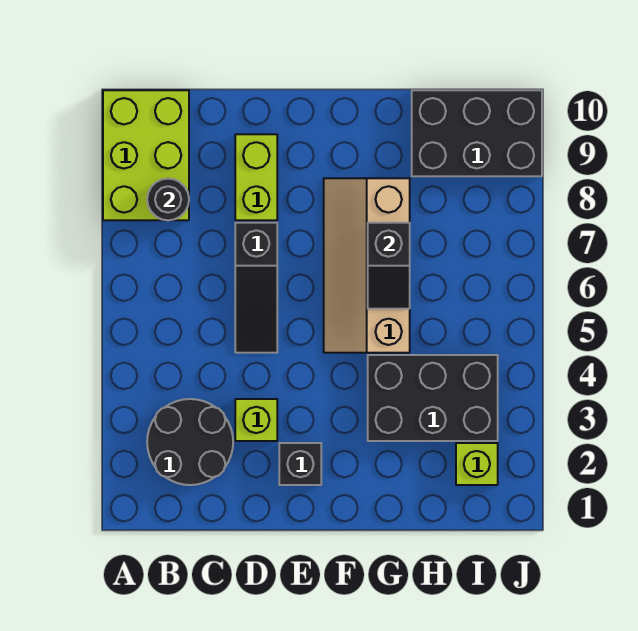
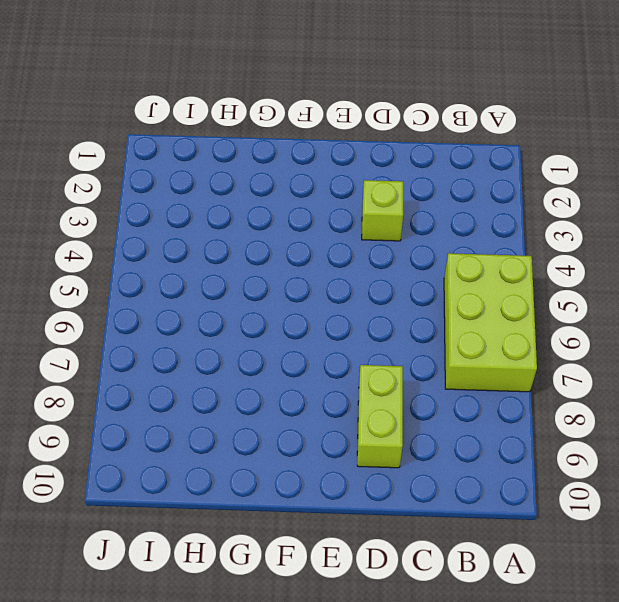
lime 2x3 brick [444,253,537,392] -> lime 2x3 brick moved to [103,90,189,220]
none -> black 2x2 round brick [147,399,233,485]
none -> black 1x3 slope [235,223,277,353]
none -> black 1x1 brick [279,443,321,485]

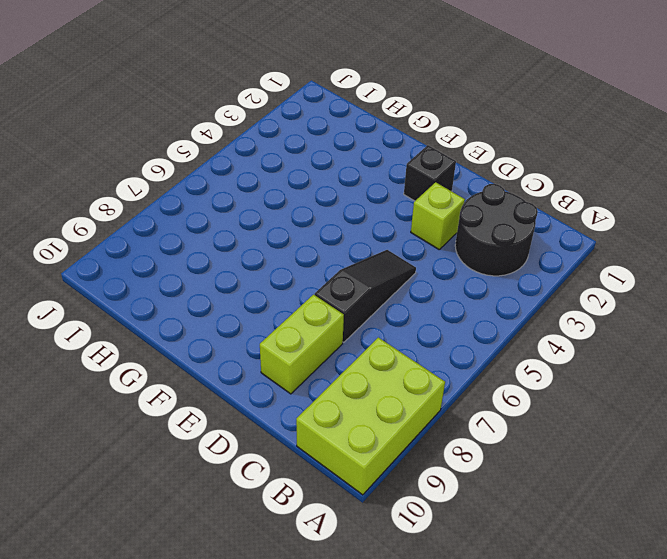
none -> tan 2x4 slope [324,178,410,353]
none -> black 2x3 brick [368,355,498,441]
none -> black 2x3 brick [412,90,542,176]

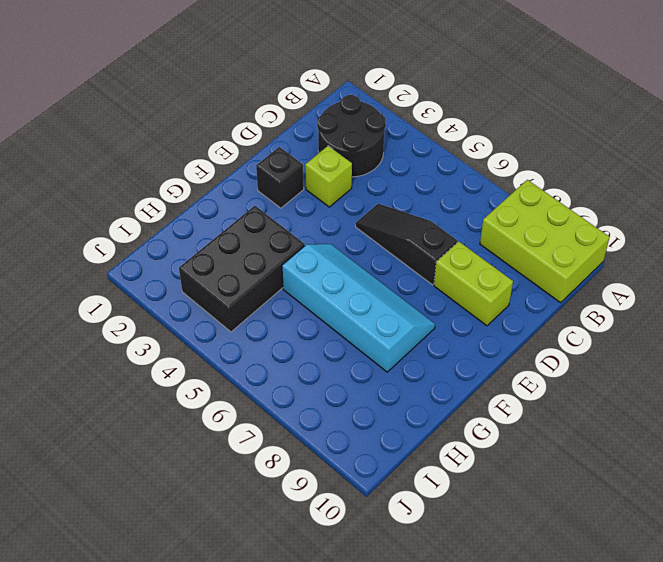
cyan 2x4 slope [282,244,435,372] -> tan 2x4 slope [324,178,410,353]
none -> black 2x3 brick [412,90,542,176]
none -> lime 1x1 brick [456,443,498,485]
none -> black 1x1 round brick [147,179,189,220]

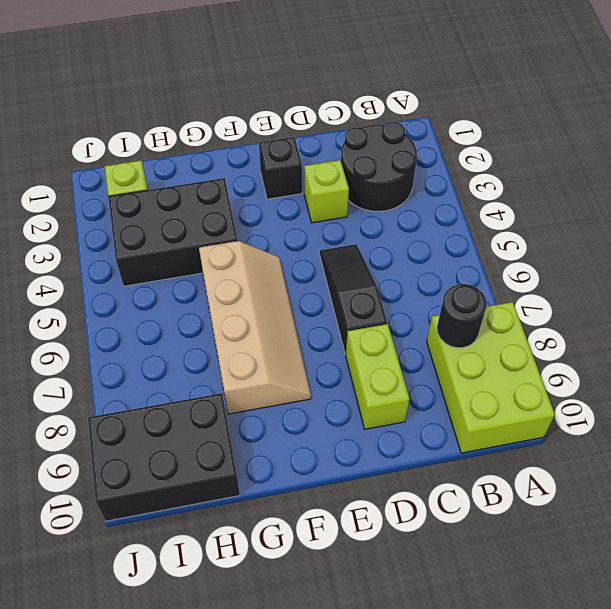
none -> black 1x2 slope [368,223,410,309]

